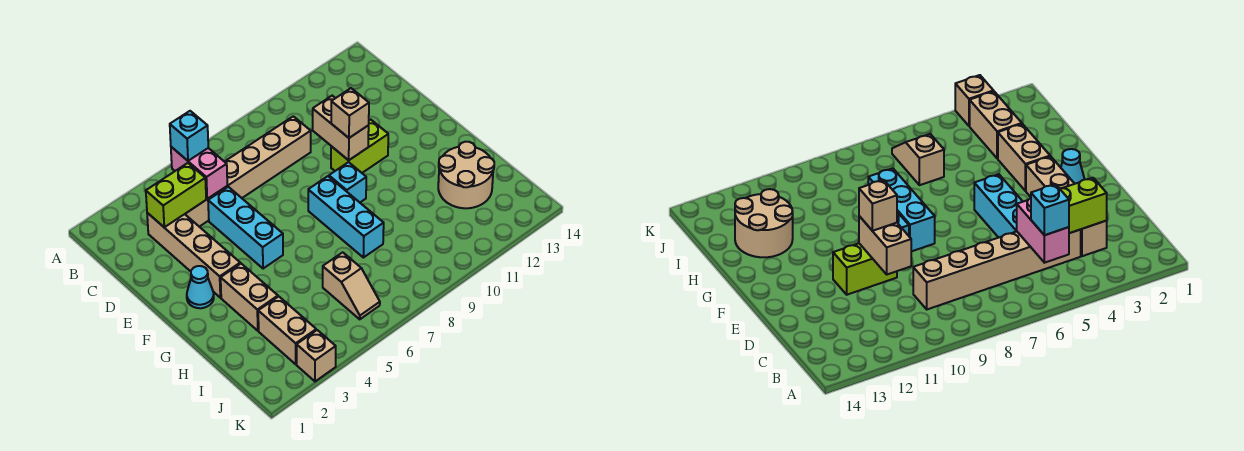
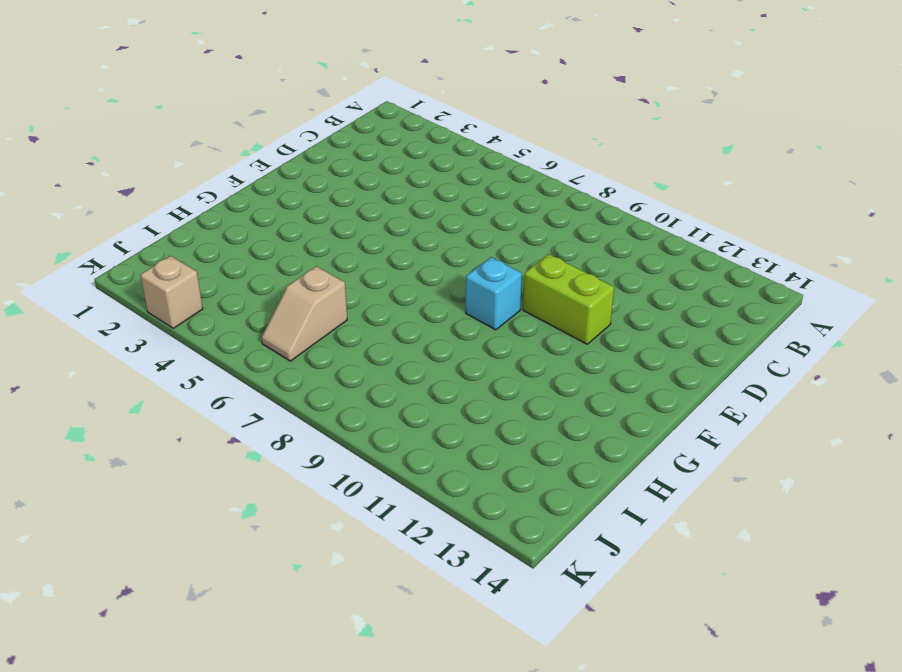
none -> tan 1x4 brick [147,213,240,298]
none -> tan 1x6 brick [185,116,311,227]
none -> cyan 1x3 brick [208,187,283,269]

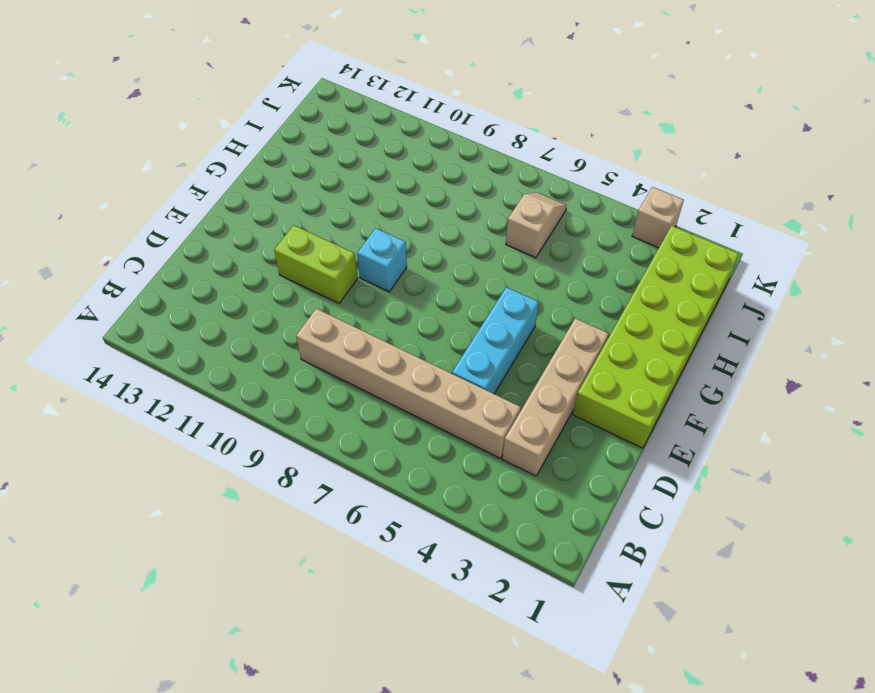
lime 2x6 brick [573,226,739,448] -> cyan 1x1 cone [187,266,214,308]
none -> cyan 1x3 brick [308,176,384,258]
none -> tan 1x2 brick [221,264,278,331]
none -> tan 2x2 round brick [438,142,494,208]

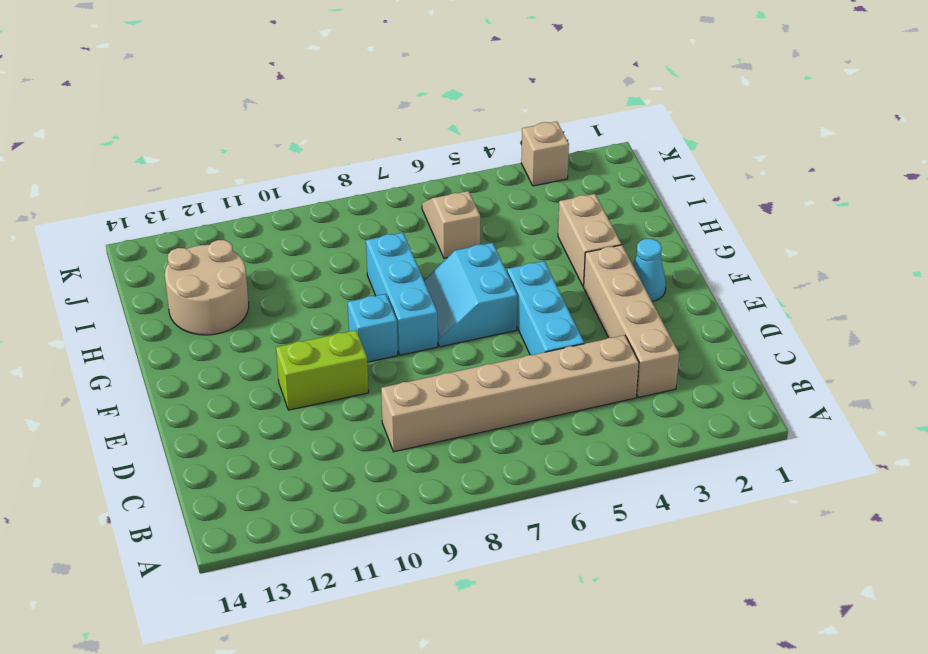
cyan 2x2 slope [424,243,517,347] -> none
none -> tan 1x2 brick [258,297,316,364]
none -> pink 1x2 brick [171,147,227,199]
none -> lime 1x2 brick [146,163,206,227]

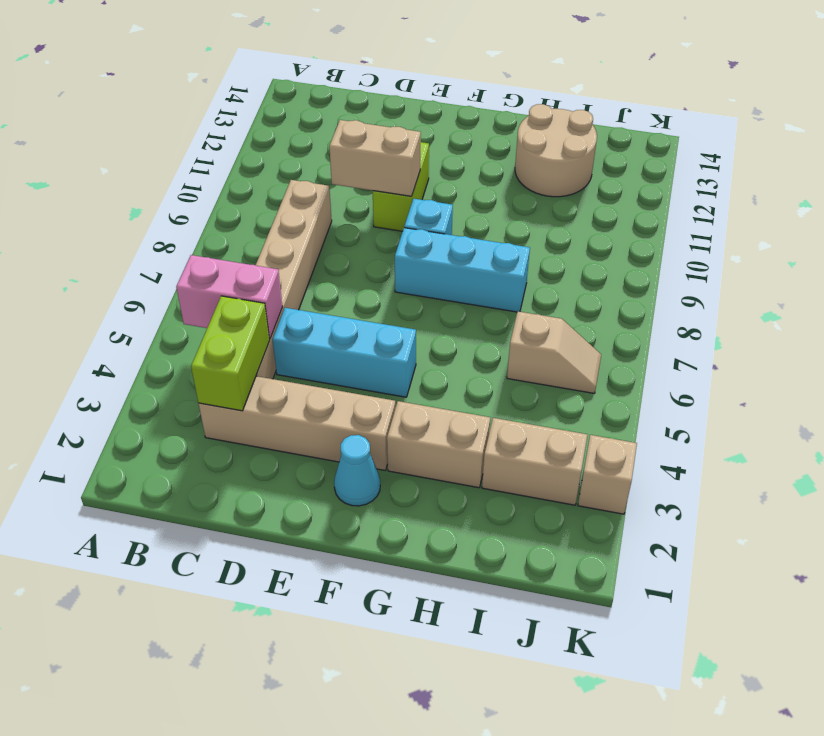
none -> cyan 1x1 brick [170,111,208,161]
none -> tan 1x1 brick [331,88,369,138]

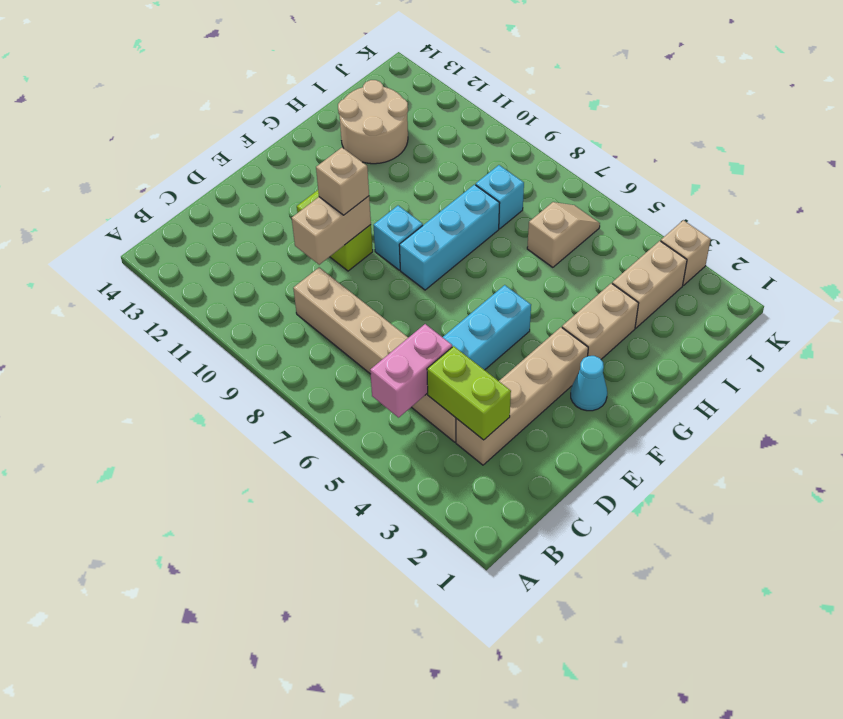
cyan 1x1 brick [476,165,524,229] -> cyan 1x1 brick moved to [170,111,208,161]

